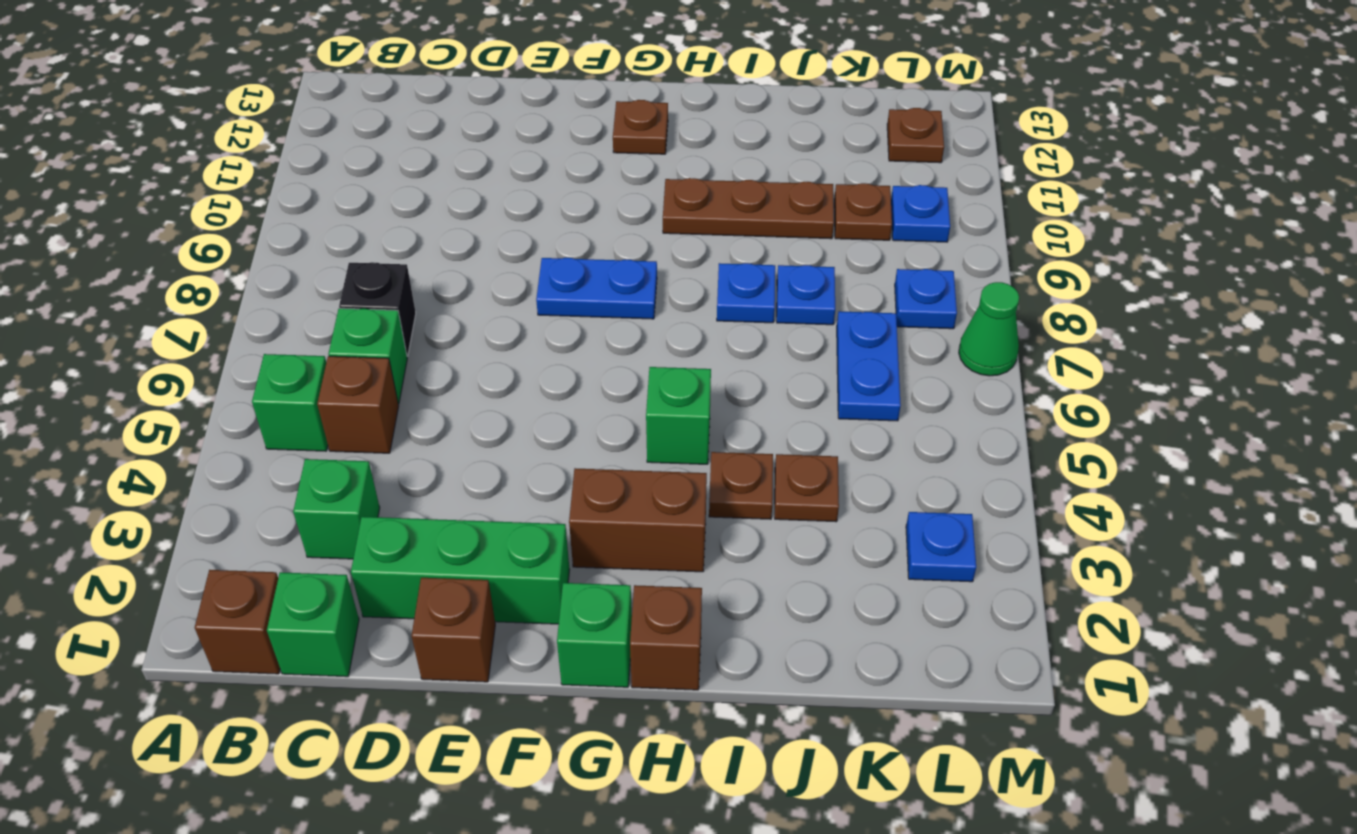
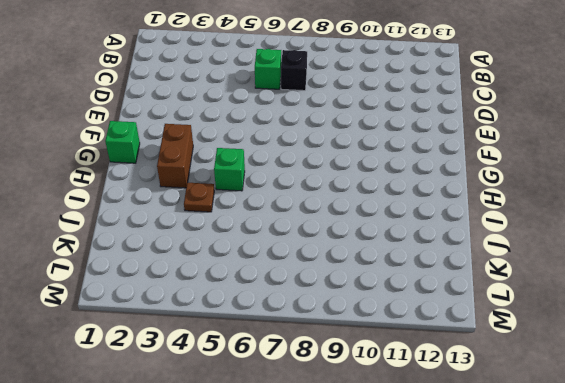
none -> brown 1x1 brick [195,570,280,674]
none -> green 1x1 brick [252,354,328,451]
none -> green 1x1 brick [267,572,359,677]

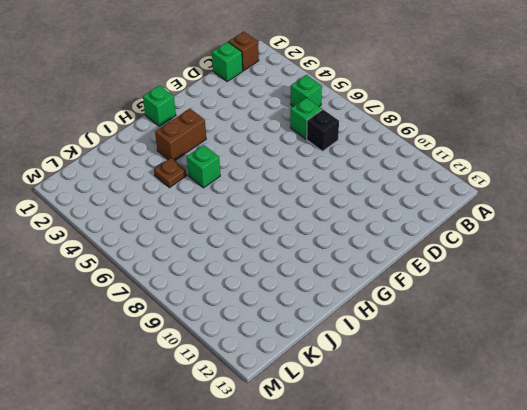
none -> green 1x1 brick [293,459,380,559]
none -> brown 1x1 brick [317,356,399,453]
none -> green 1x3 brick [351,517,570,624]

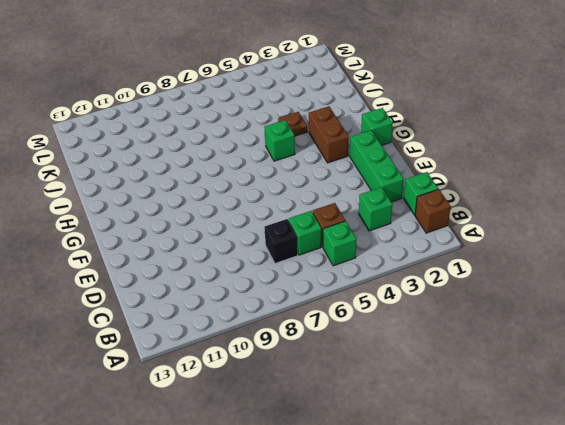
none -> brown 1x1 brick [412,578,495,682]
none -> blue 1x2 plate [536,258,657,319]
none -> brown 1x1 plate [613,100,668,154]

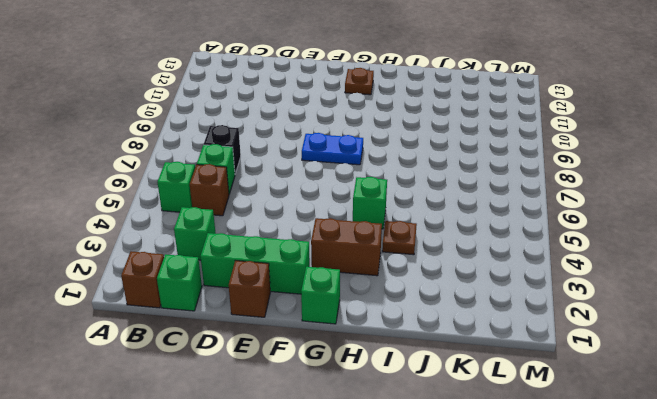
none -> brown 1x1 brick [630,585,702,690]
none -> brown 1x3 plate [663,178,834,239]
none -> blue 1x1 plate [717,263,775,323]

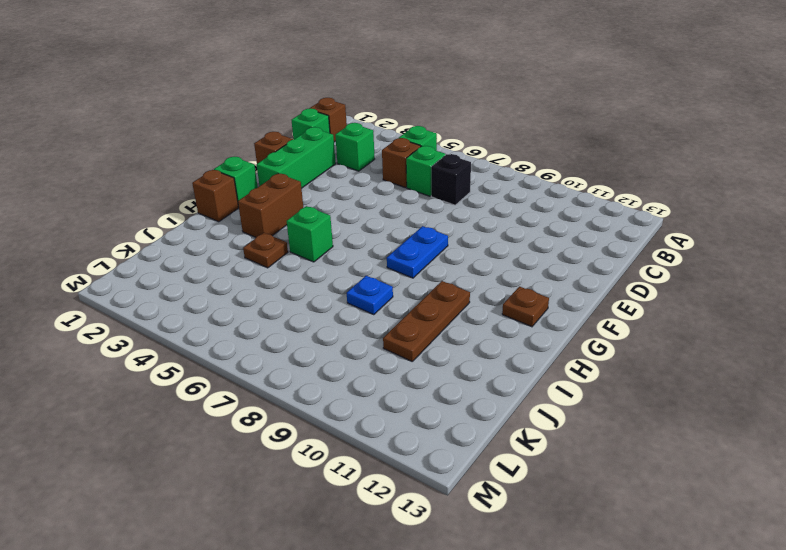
none -> brown 1x1 plate [775,454,839,522]
none -> blue 1x1 plate [777,265,835,325]
none -> blue 1x2 plate [837,311,901,421]

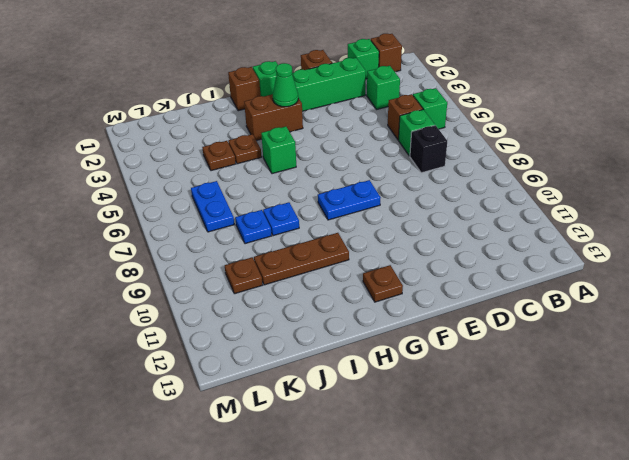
green 1x1 cone [273,63,298,107] -> green 1x1 cone moved to [959,282,1019,376]
none -> blue 1x1 plate [906,512,976,582]
none -> blue 1x1 plate [895,269,957,329]
none -> blue 1x1 plate [891,185,950,242]

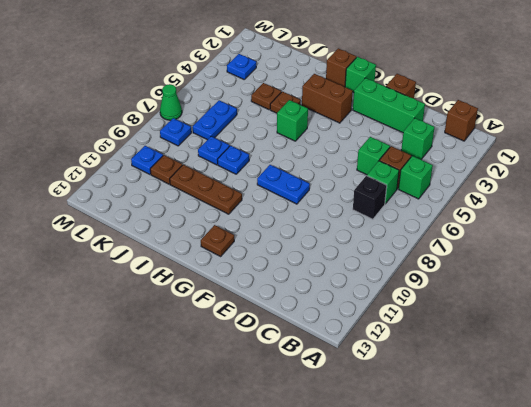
green 1x1 brick [357,137,390,175] -> green 1x1 brick moved to [267,572,359,677]
none -> brown 1x1 plate [887,108,944,163]

